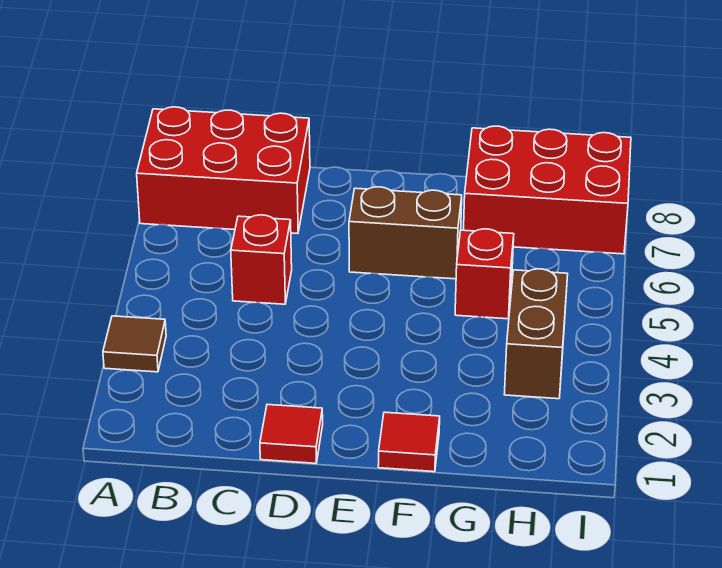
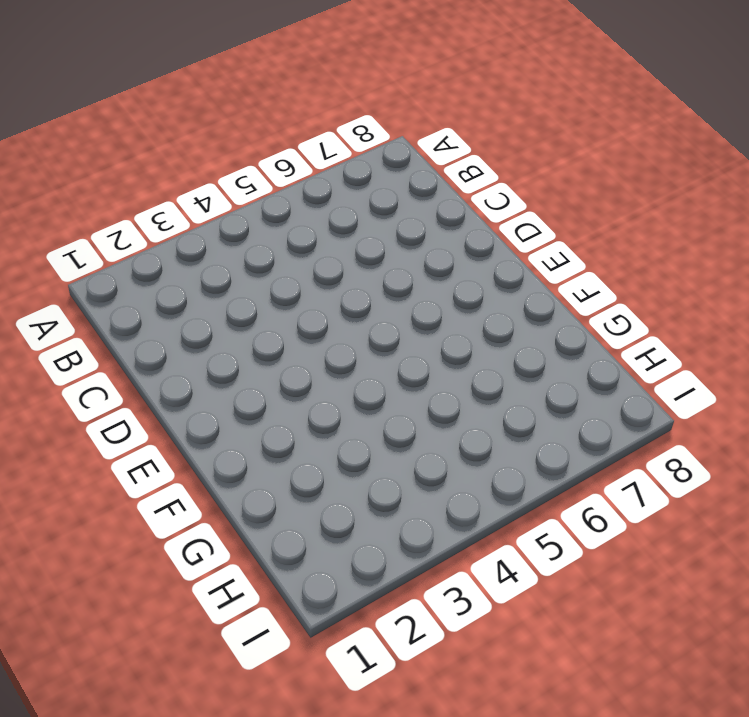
none -> brown 1x1 tile [103,316,166,372]
none -> red 2x3 brick [137,107,310,233]

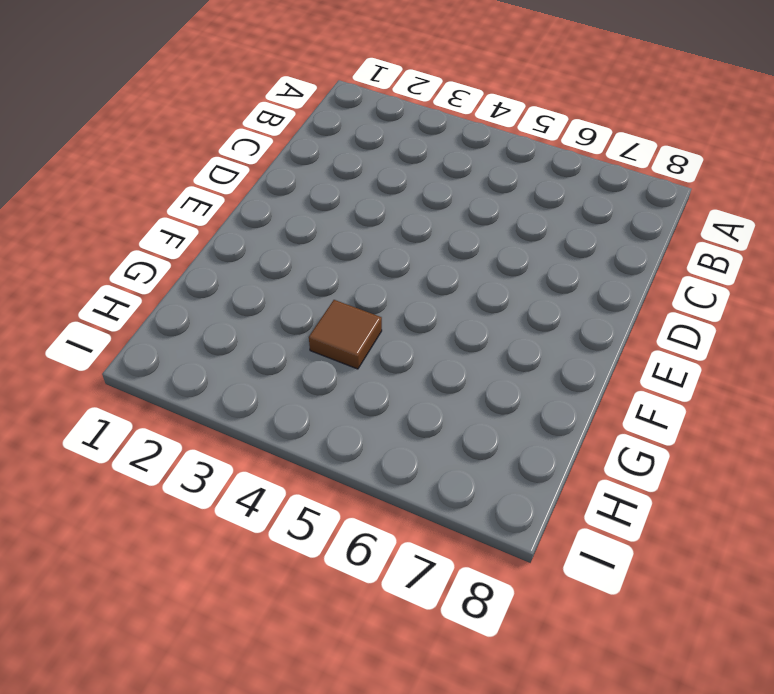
brown 1x1 tile [309,300,382,369] -> brown 1x1 tile moved to [103,316,166,372]
none -> red 2x3 brick [137,107,310,233]
none -> red 1x1 brick [231,215,292,304]

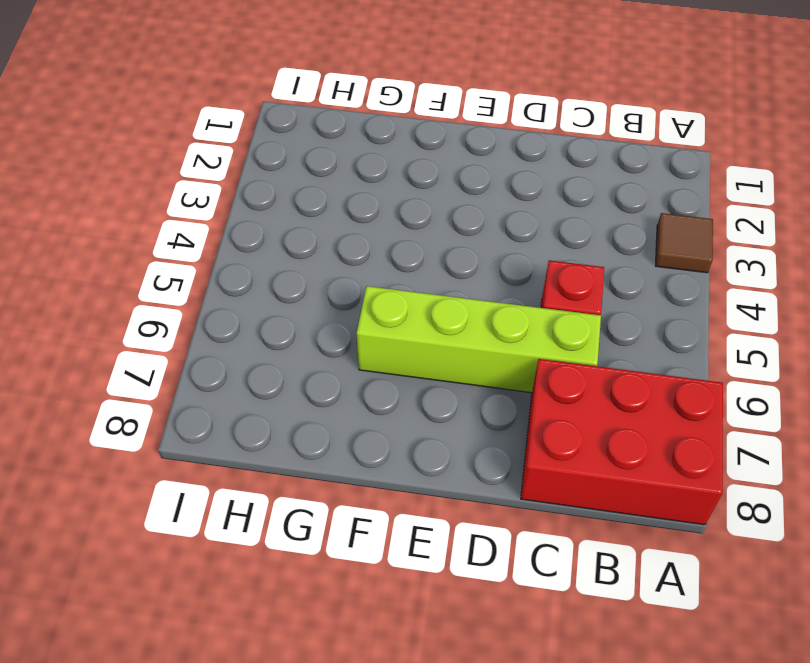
lime 1x4 brick [357,286,601,393] -> brown 1x2 brick [349,187,462,279]
none -> red 1x1 tile [260,404,323,463]
none -> red 1x1 tile [378,412,440,472]

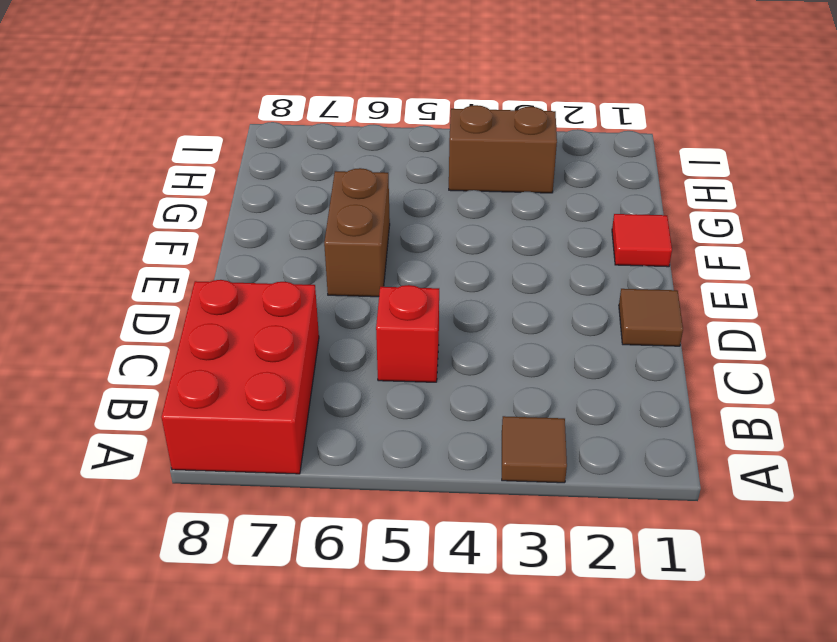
brown 1x1 tile [619,289,683,346] -> red 1x1 tile [260,404,323,463]
none -> red 1x1 brick [455,229,514,319]
none -> red 2x3 brick [464,126,631,254]

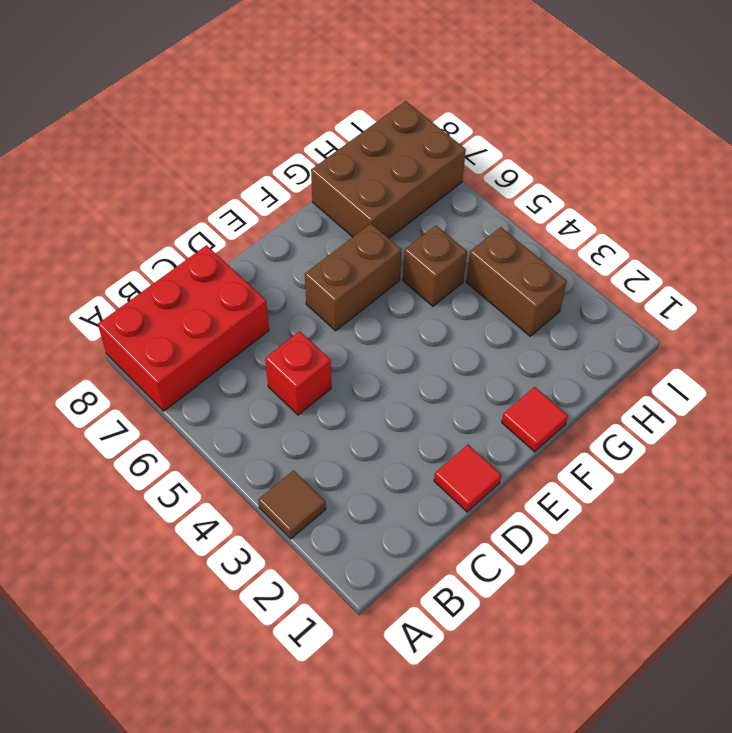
brown 1x1 brick [403,225,467,306] -> red 1x1 brick [455,229,514,319]
brown 2x3 brick [311,101,466,238] -> red 2x3 brick [464,126,631,254]

